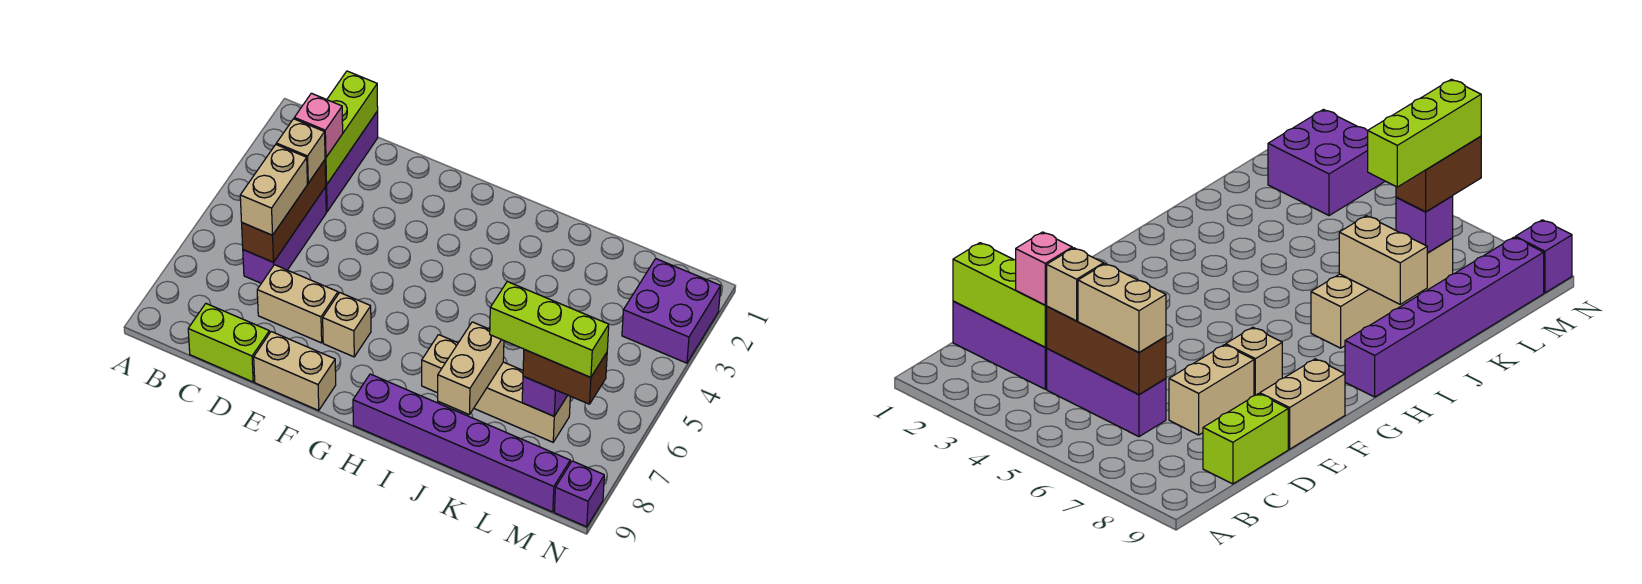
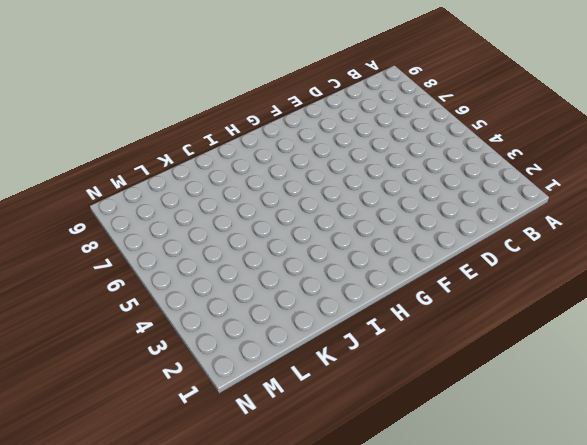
none -> purple 1x3 brick [326,111,378,212]
none -> purple 1x3 brick [243,187,326,283]
none -> lime 1x2 brick [188,304,269,382]

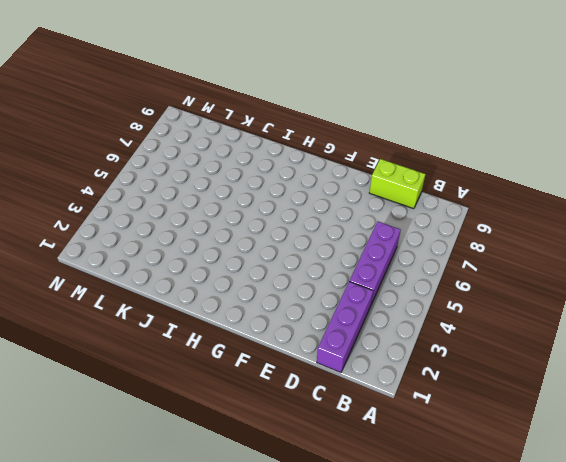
none -> tan 1x2 brick [257,265,338,343]
none -> tan 1x2 brick [254,332,336,410]
none -> tan 1x1 brick [323,293,371,357]

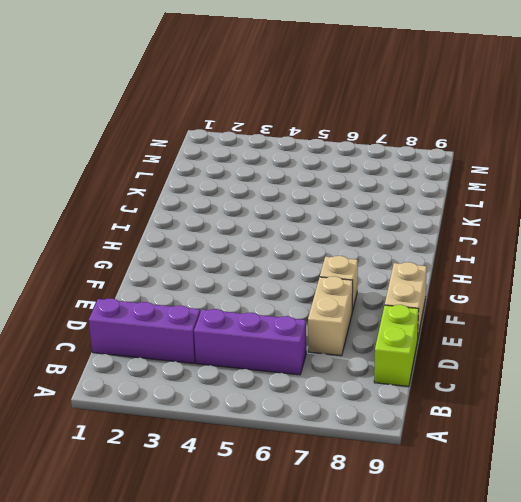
none -> purple 1x6 brick [353,374,570,512]
none -> tan 1x4 brick [422,335,570,442]
none -> purple 2x2 brick [622,259,721,363]

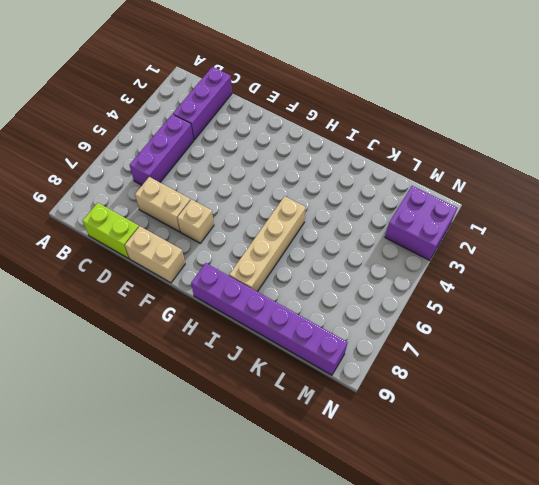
tan 1x4 brick [229,196,306,292] -> tan 1x4 brick turned to [422,335,570,442]
none -> purple 1x1 brick [554,461,604,527]
none -> lime 1x3 brick [325,71,378,185]
none -> brown 1x3 brick [242,160,326,262]

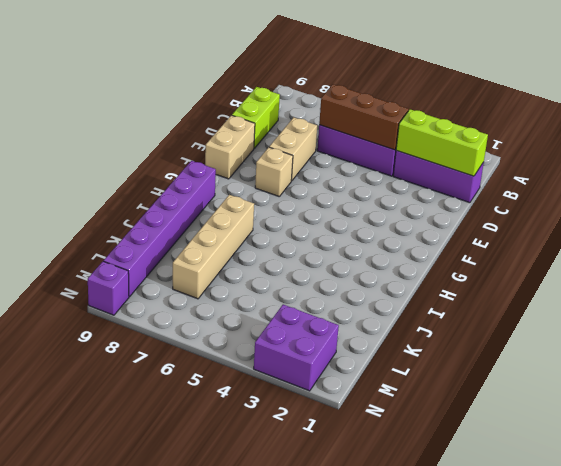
none -> tan 1x2 brick [438,322,504,415]
none -> purple 1x1 brick [522,376,567,416]
none -> pink 1x1 brick [294,93,343,158]

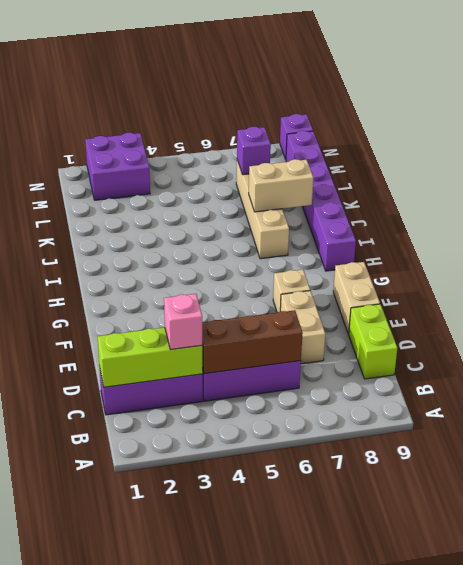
none -> tan 1x1 brick [276,119,325,183]
none -> tan 1x2 brick [240,145,307,235]
none -> brown 1x2 brick [523,349,607,404]

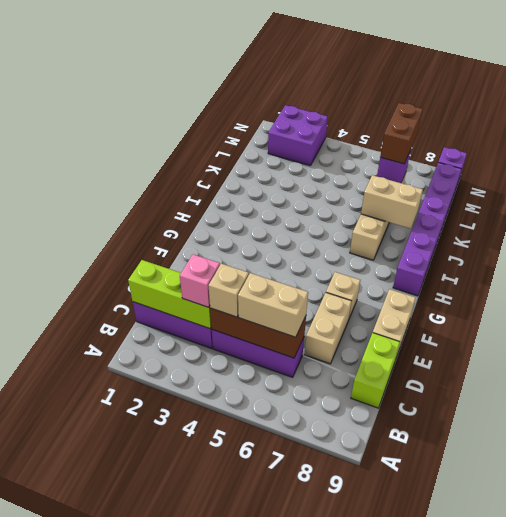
none -> lime 1x3 brick [490,282,609,377]

